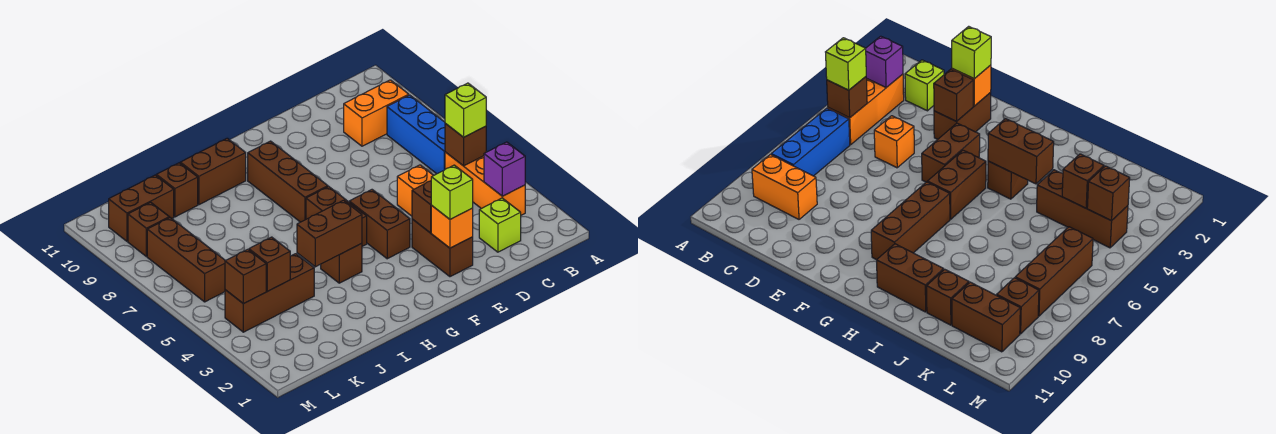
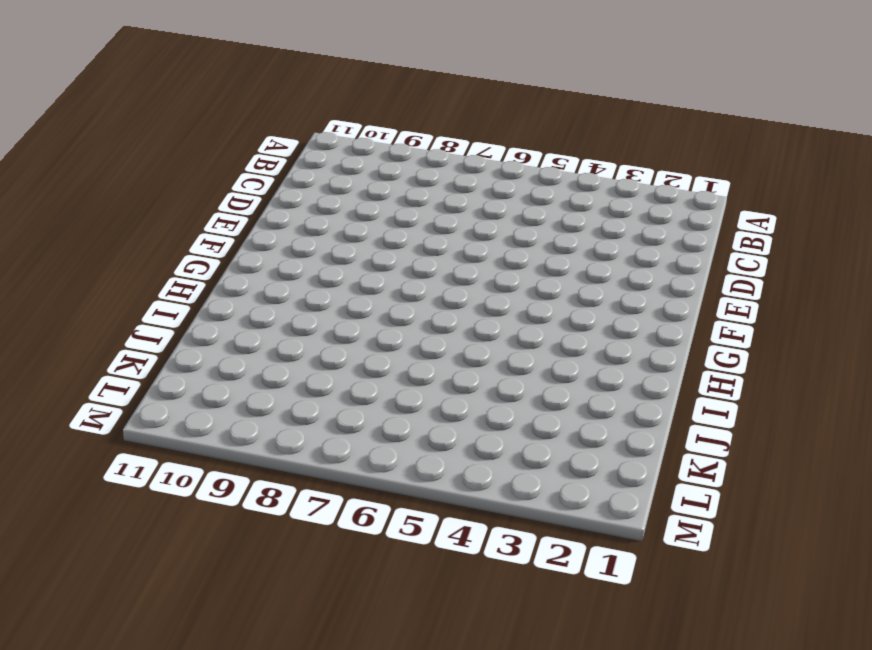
none -> orange 1x3 brick [445,152,525,215]
none -> blue 1x3 brick [387,95,445,174]
none -> orange 1x2 brick [344,80,409,146]

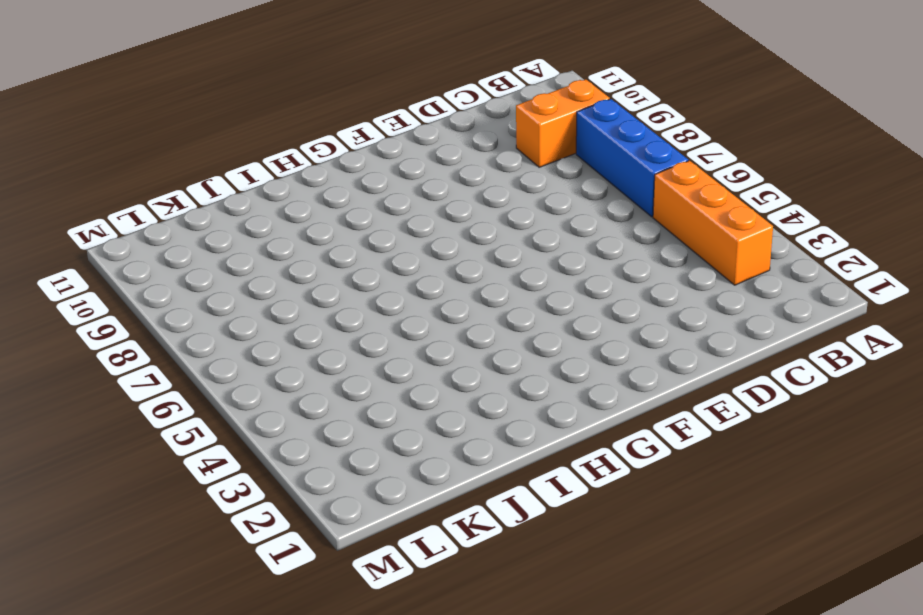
none -> lime 1x1 brick [479,198,521,252]
none -> orange 1x1 brick [397,165,434,216]
none -> brown 1x2 brick [412,219,473,277]

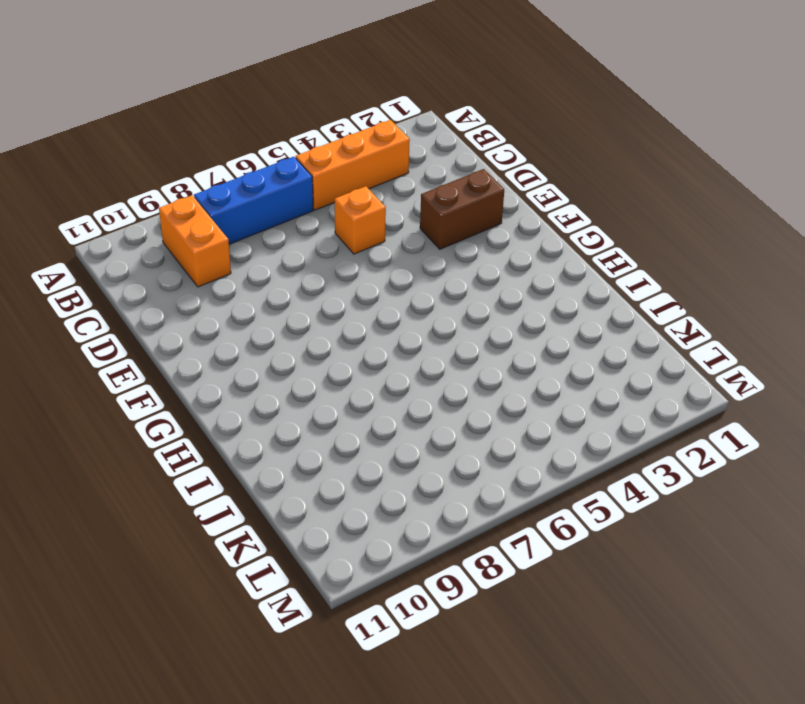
none -> lime 1x1 brick [479,198,521,252]
none -> brown 1x2 brick [349,190,410,259]
none -> brown 1x2 brick [306,187,367,246]

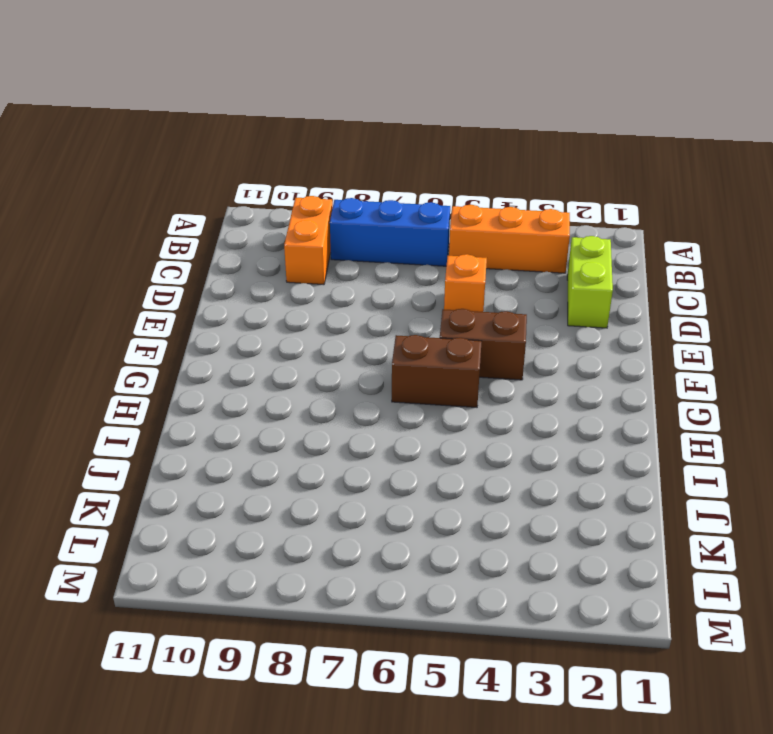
lime 1x2 brick [567,236,613,328] -> lime 1x1 brick [479,198,521,252]
none -> brown 1x2 brick [412,219,473,277]
none -> brown 1x3 brick [248,141,328,222]
none -> brown 1x1 brick [321,243,362,283]

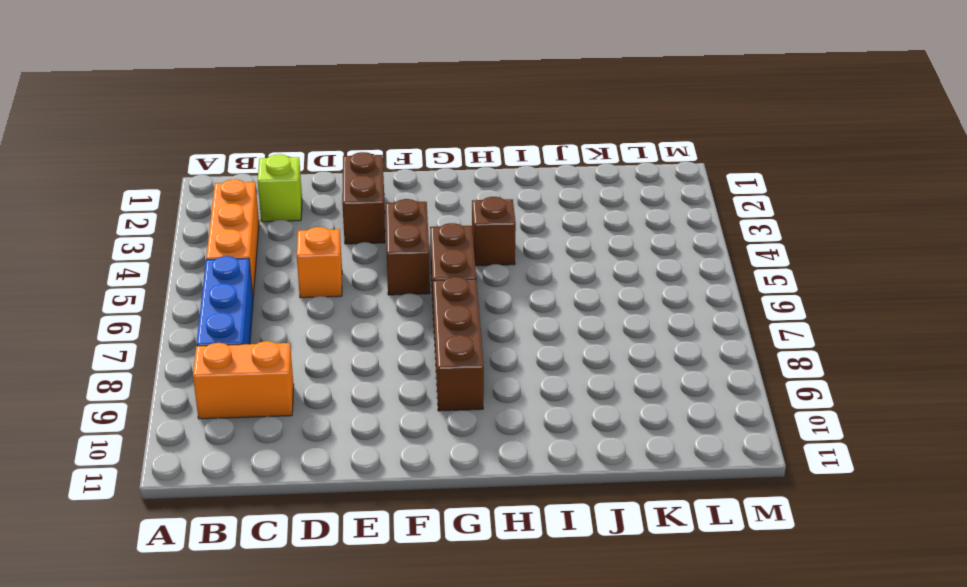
none -> brown 1x2 brick [180,138,246,205]
none -> brown 1x3 brick [225,254,314,332]
none -> brown 1x1 brick [156,163,198,217]

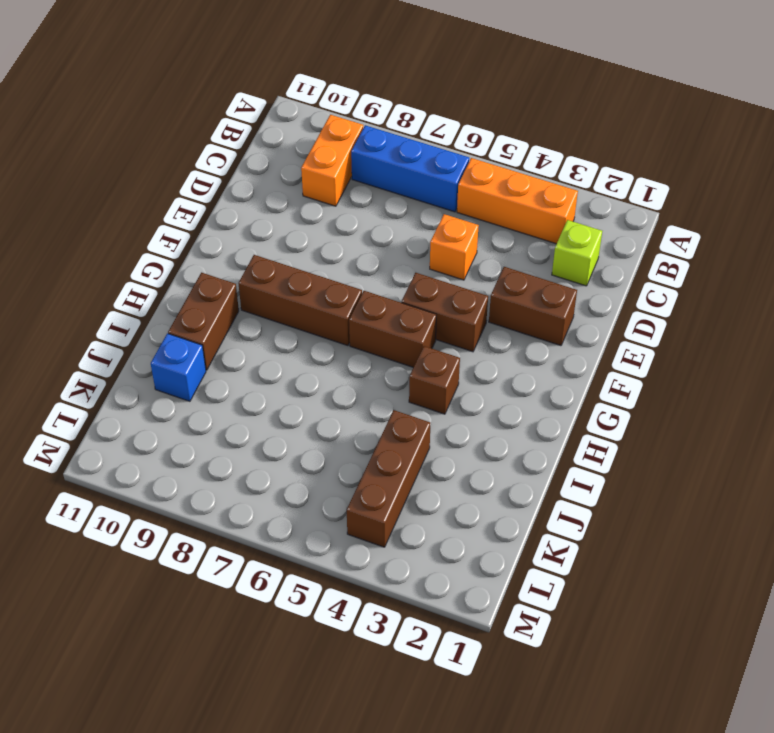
blue 1x1 brick [151,333,206,401] -> brown 1x1 brick [156,163,198,217]
none -> brown 1x2 brick [109,175,174,241]
none -> brown 1x3 brick [147,218,225,302]
none -> brown 1x1 brick [128,202,169,257]

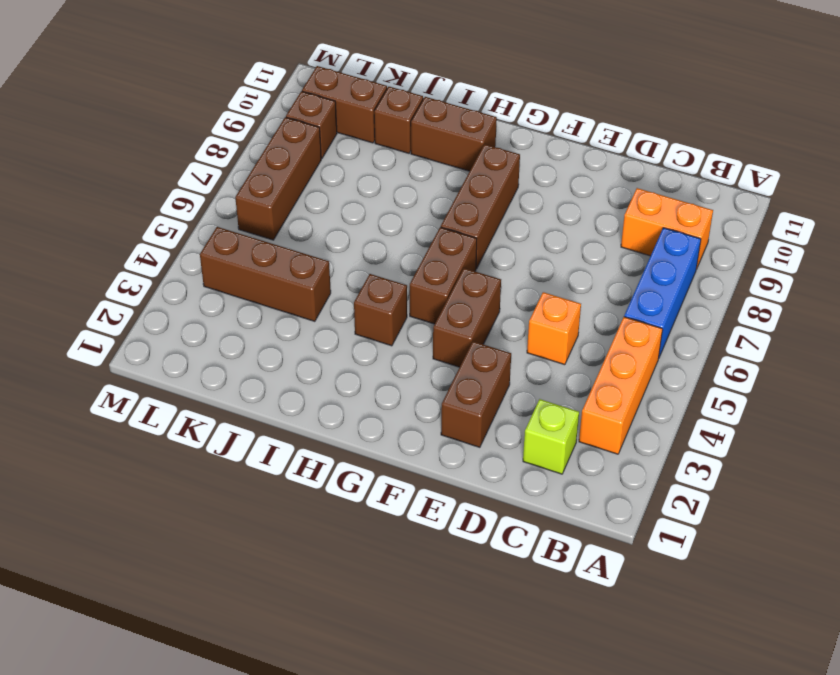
none -> purple 1x1 brick [484,142,525,196]
none -> brown 1x1 brick [445,123,486,166]
none -> orange 1x1 brick [431,206,473,248]

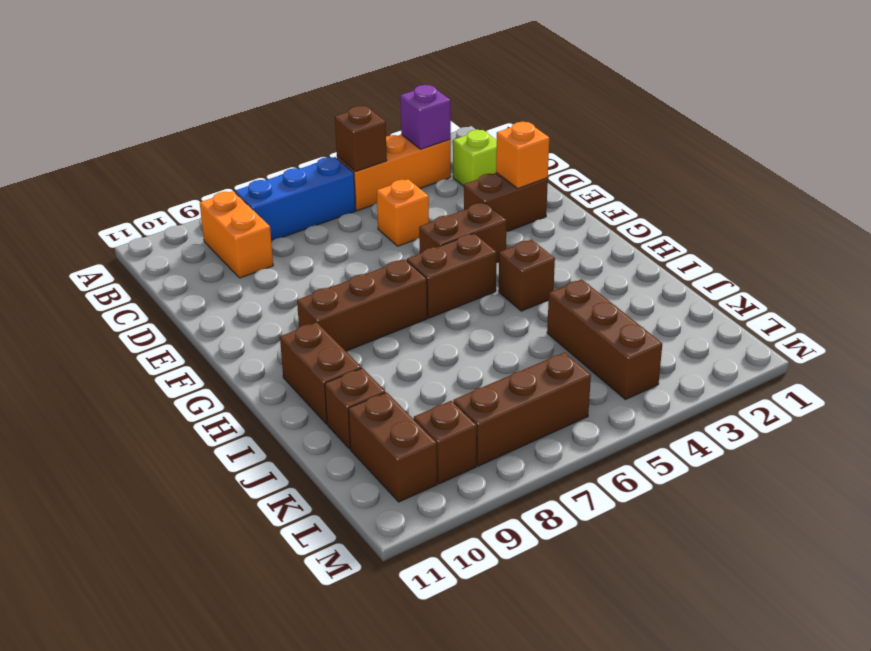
none -> brown 1x1 brick [412,181,432,233]
none -> brown 1x2 brick [297,200,362,267]
none -> brown 1x1 brick [249,237,290,291]

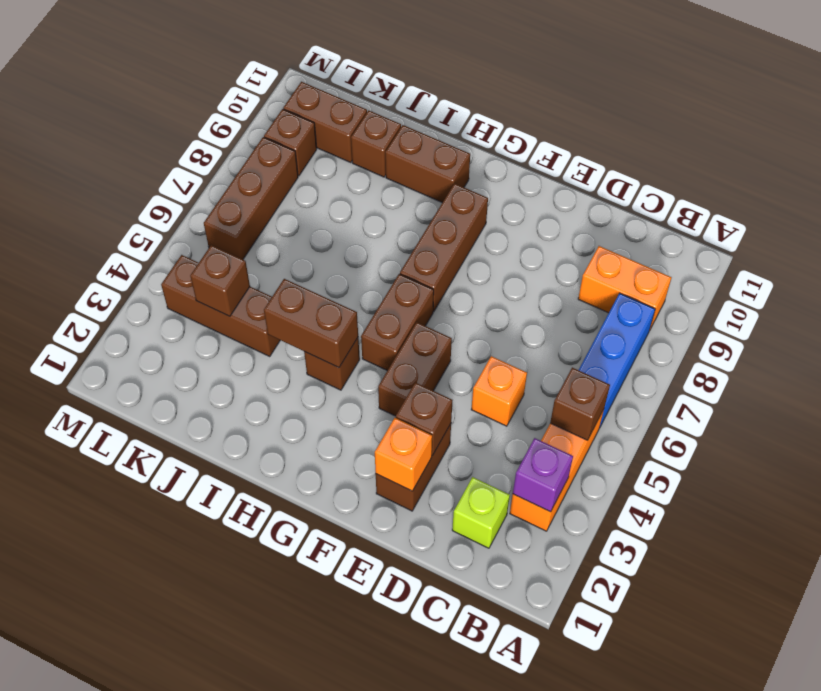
none -> brown 1x1 brick [225,249,266,304]
none -> lime 1x1 brick [445,83,486,137]
none -> lime 1x1 brick [431,165,473,219]

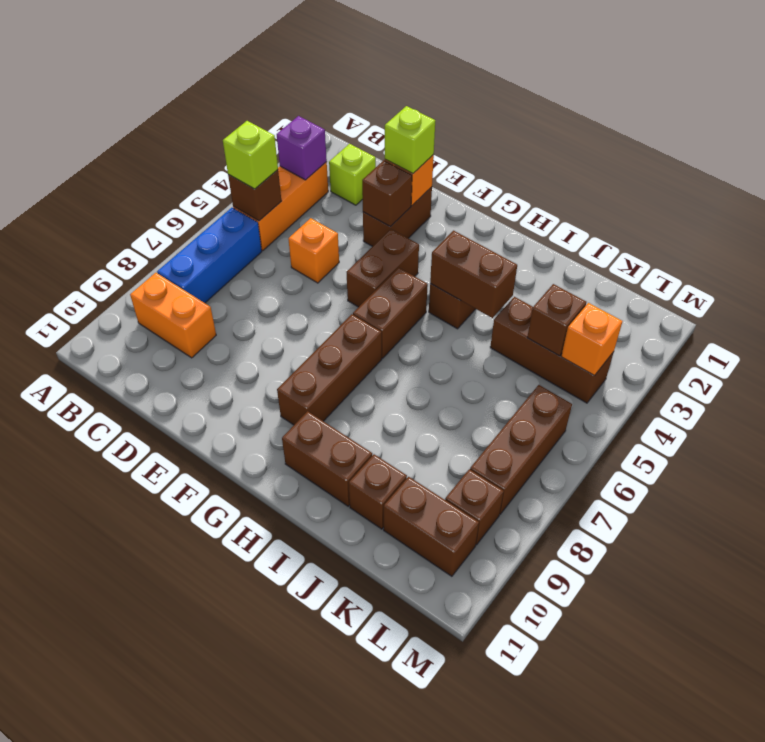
orange 1x1 brick [561,303,622,376] -> brown 1x1 brick [225,249,266,304]

